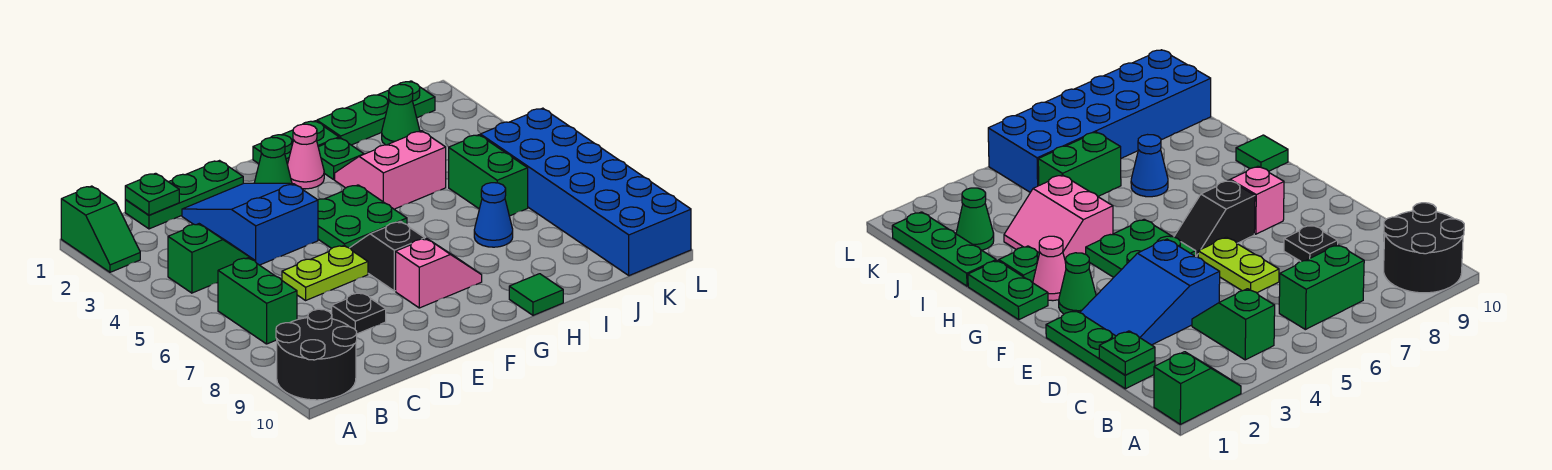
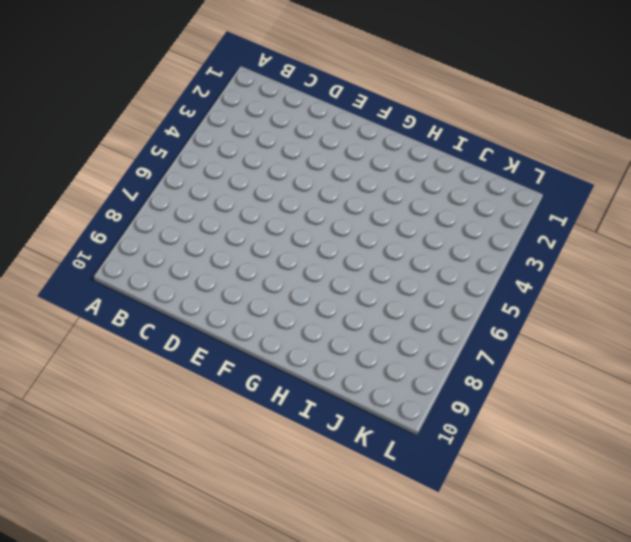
none -> green 1x2 slope [61,186,140,272]
none -> black 2x2 round brick [276,309,357,400]
none -> green 1x2 slope [168,224,254,293]

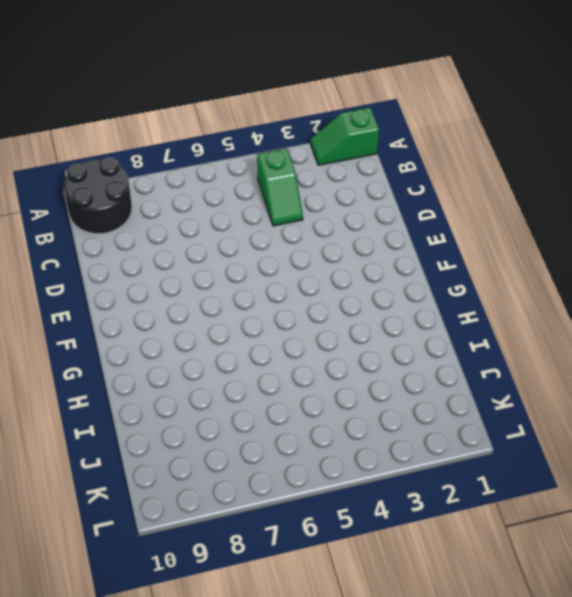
none -> green 1x2 brick [218,258,297,344]
none -> green 1x3 plate [125,161,243,229]
none -> blue 2x3 slope [182,183,318,265]

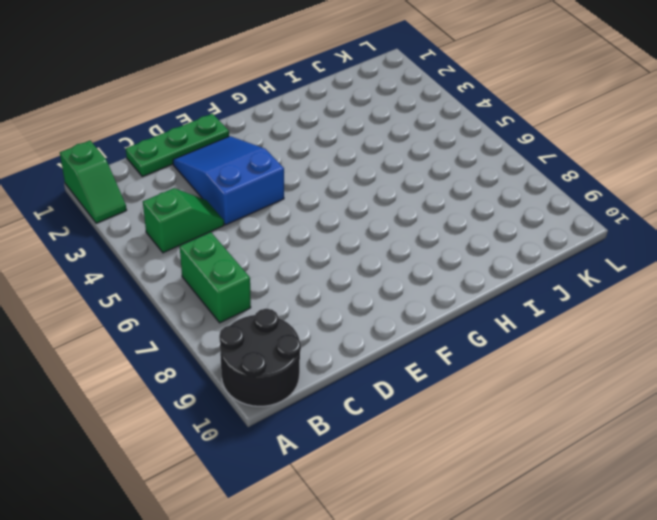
none -> lime 1x2 plate [282,245,368,300]
none -> black 1x1 plate [332,293,386,334]
none -> green 1x1 cone [254,137,292,184]

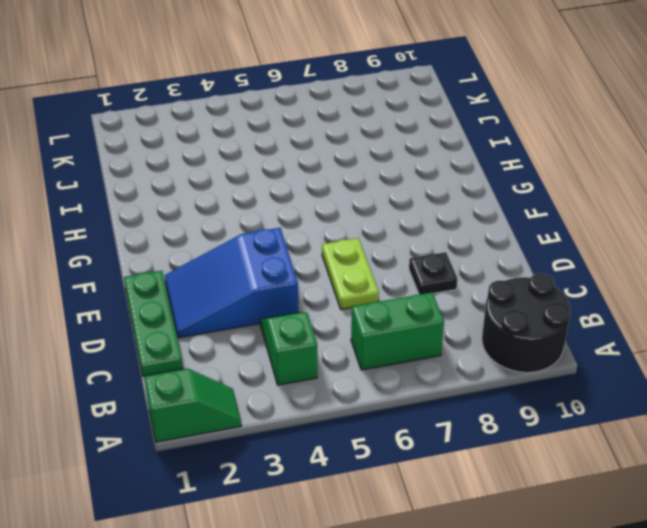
none -> green 1x1 cone [254,137,292,184]
none -> green 2x2 plate [318,185,407,248]
none -> black 1x2 slope [350,221,425,291]

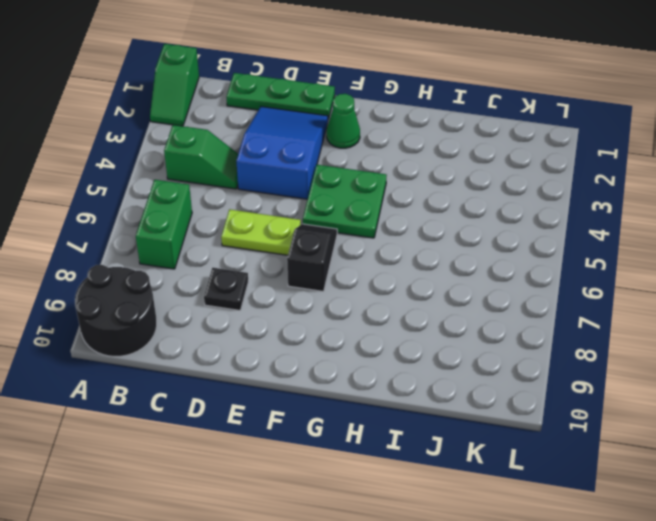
none -> pink 1x2 slope [396,238,482,308]
none -> green 1x2 plate [253,121,339,164]
none -> pink 1x1 cone [287,124,324,189]

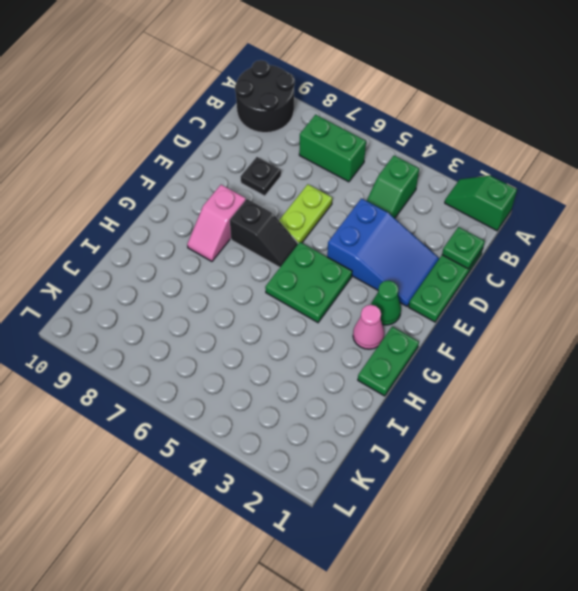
none -> green 1x1 plate [318,138,364,179]
none -> pink 2x2 slope [335,131,446,209]
none -> green 1x1 tile [509,274,563,315]

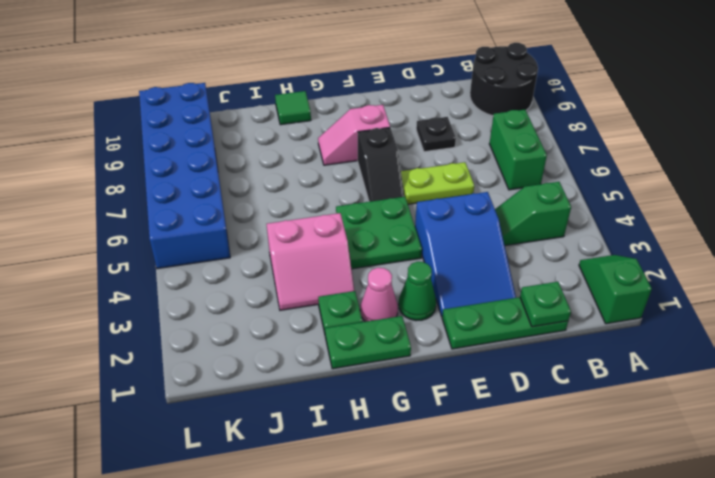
none -> green 1x3 plate [317,81,435,145]
none -> blue 1x1 cone [474,183,513,247]
none -> green 1x1 cone [382,84,420,145]

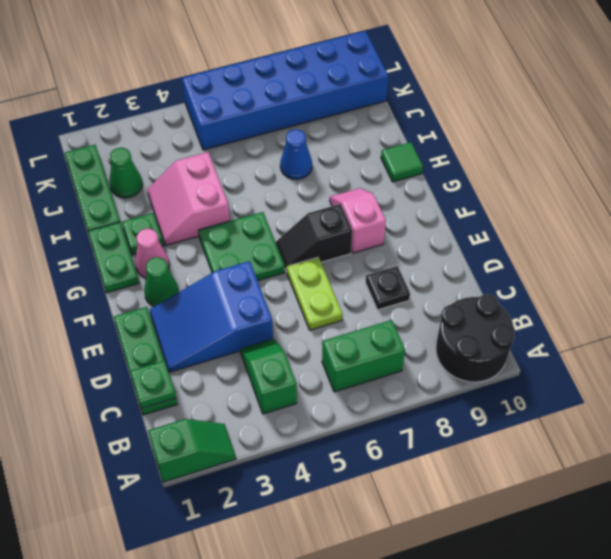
none -> green 1x2 brick [449,135,528,216]

